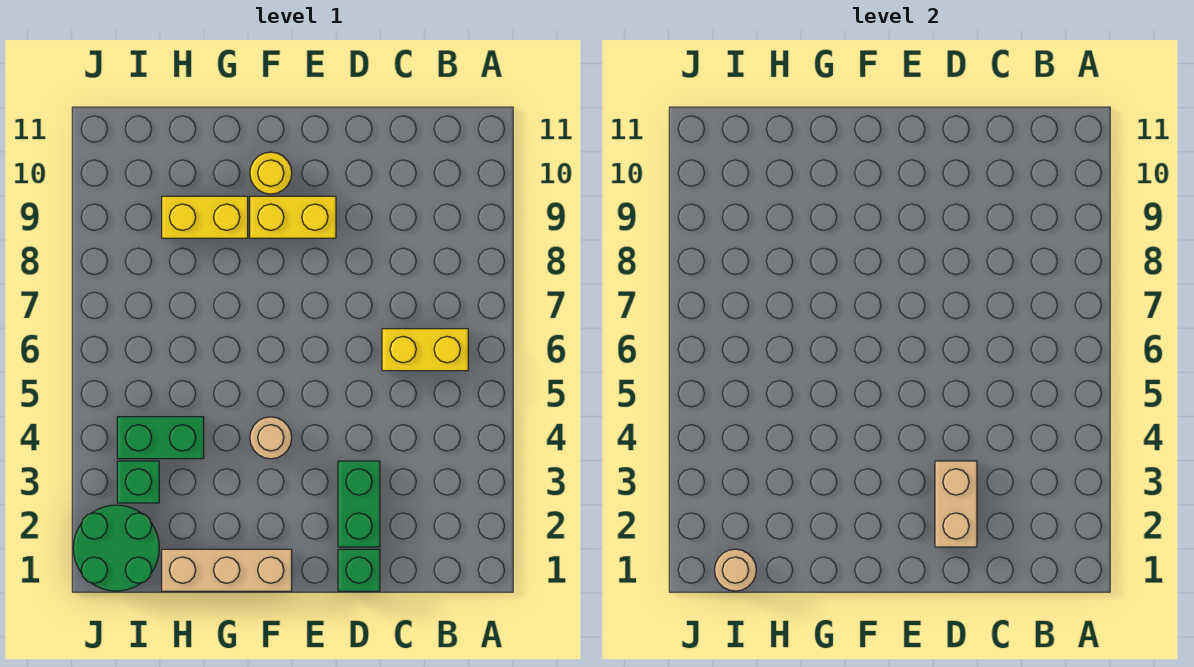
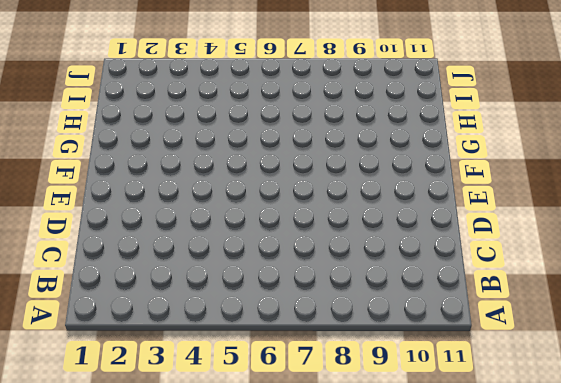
none -> yellow 1x2 brick [382,329,468,371]
none -> green 1x1 brick [338,549,380,591]
none -> green 1x2 brick [338,461,380,547]

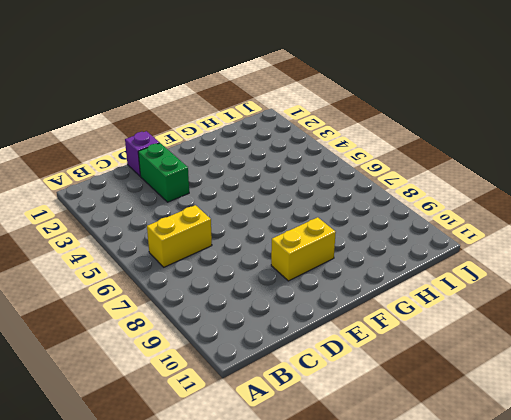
purple 1x1 brick [125,131,159,176] -> green 1x1 brick [338,549,380,591]
none -> tan 1x3 brick [162,549,292,591]
none -> tan 1x1 round brick [250,417,292,459]
none -> yellow 1x1 round brick [250,152,292,194]

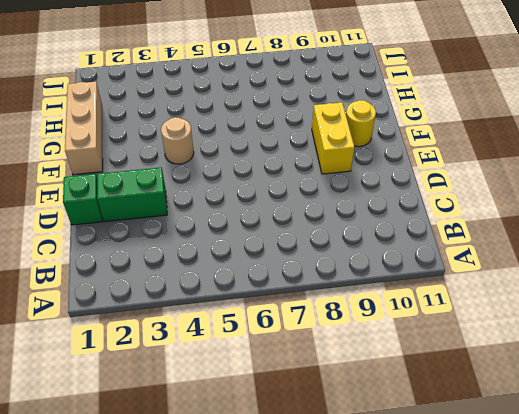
none -> yellow 1x2 brick [382,329,468,371]
none -> yellow 1x2 brick [162,196,248,238]
none -> green 1x2 brick [117,417,204,459]

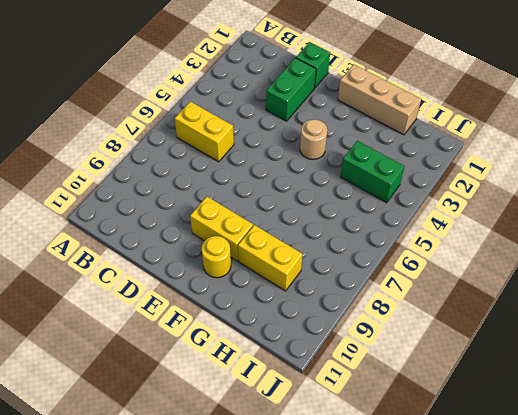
none -> green 2x2 round brick [73,505,159,591]
none -> green 1x1 brick [117,461,159,503]
none -> tan 1x2 brick [935,461,977,547]

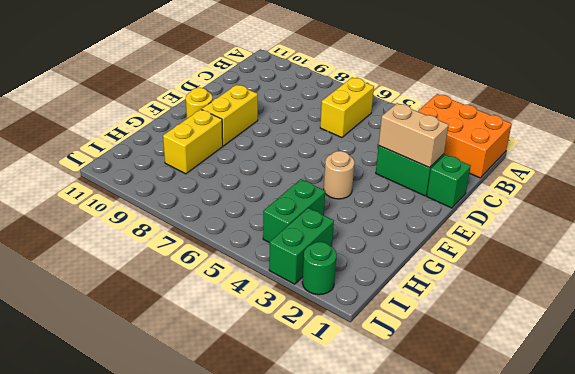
orange 2x3 brick [418,94,512,178] -> none
green 1x2 brick [269,208,334,284] -> green 1x1 brick [117,461,159,503]
green 1x1 round brick [302,242,337,295] -> green 2x2 round brick [73,505,159,591]
none -> tan 1x3 brick [162,549,292,591]
none -> tan 1x1 round brick [715,549,756,591]

